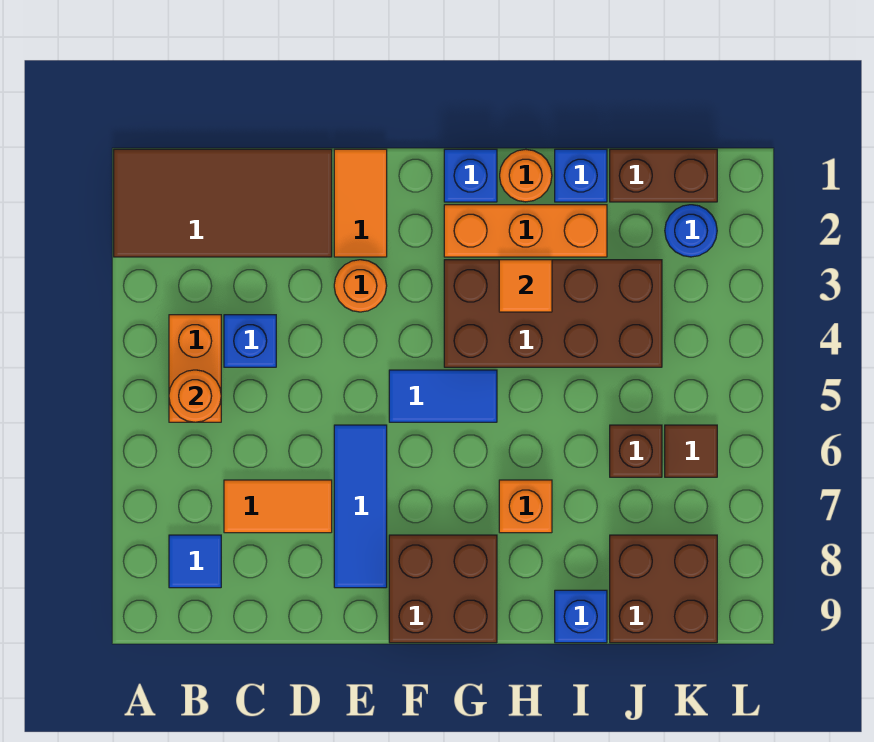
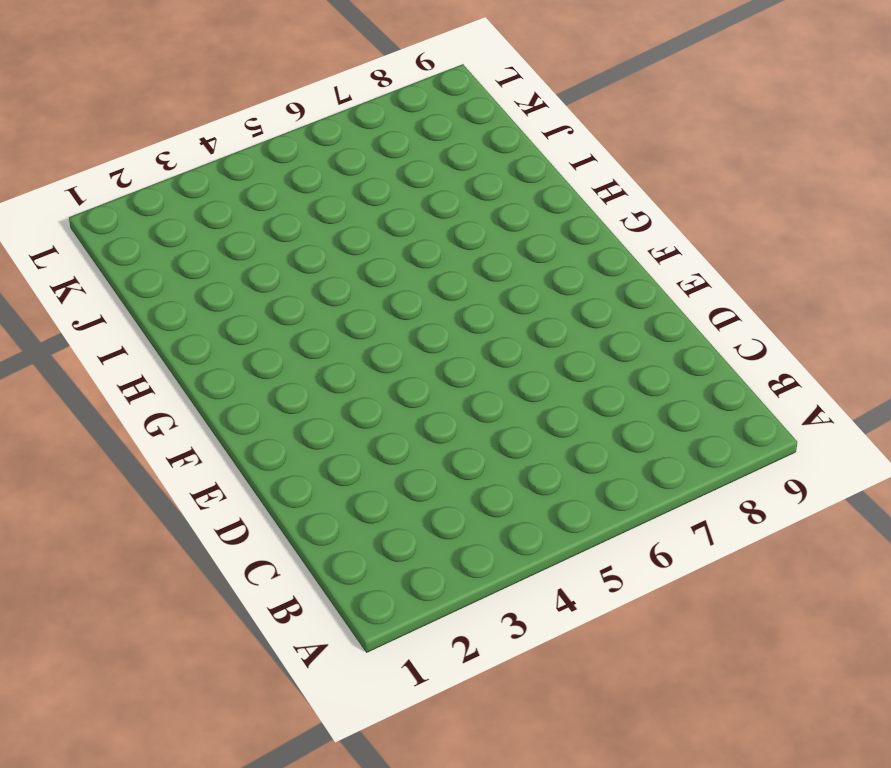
none -> brown 2x4 tile [114,149,332,257]
none -> orange 1x2 brick [169,315,221,422]
none -> blue 1x1 tile [169,535,221,588]

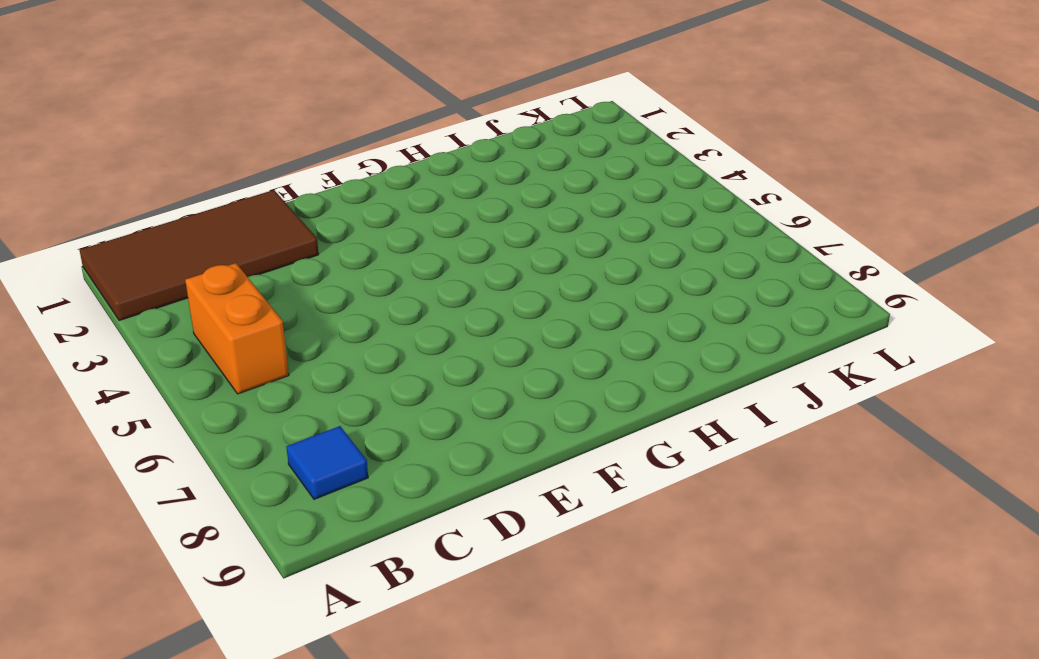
none -> blue 1x1 brick [224,315,276,367]
none -> orange 1x2 tile [224,480,332,533]
none -> orange 1x2 tile [334,149,387,257]

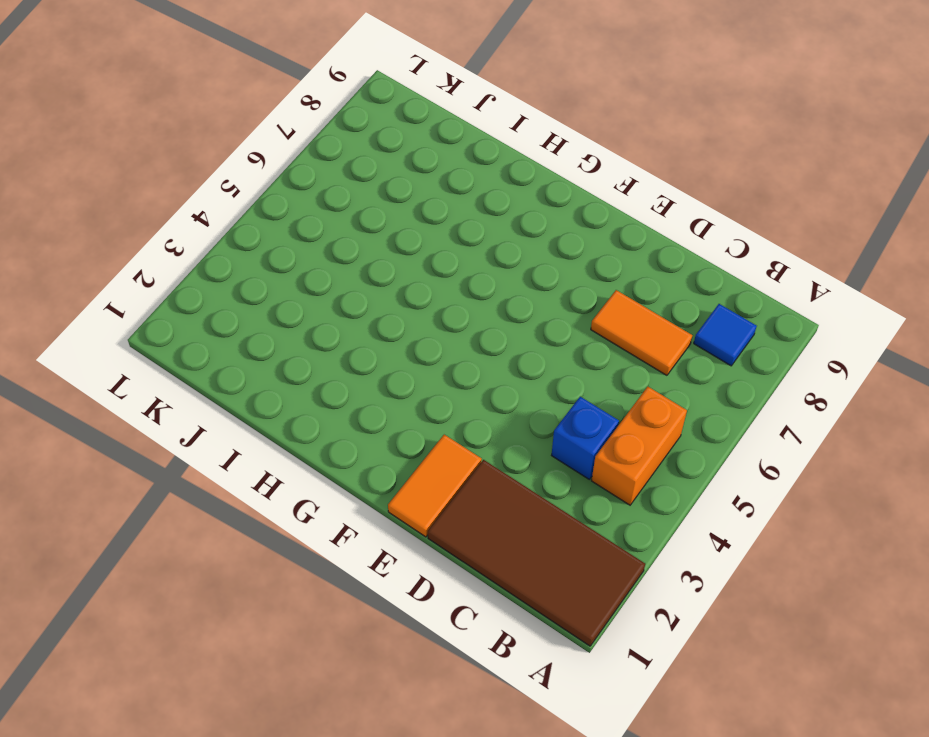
none -> orange 1x1 round brick [334,260,387,312]
none -> blue 1x3 tile [334,425,387,588]
none -> blue 1x2 tile [389,370,497,422]

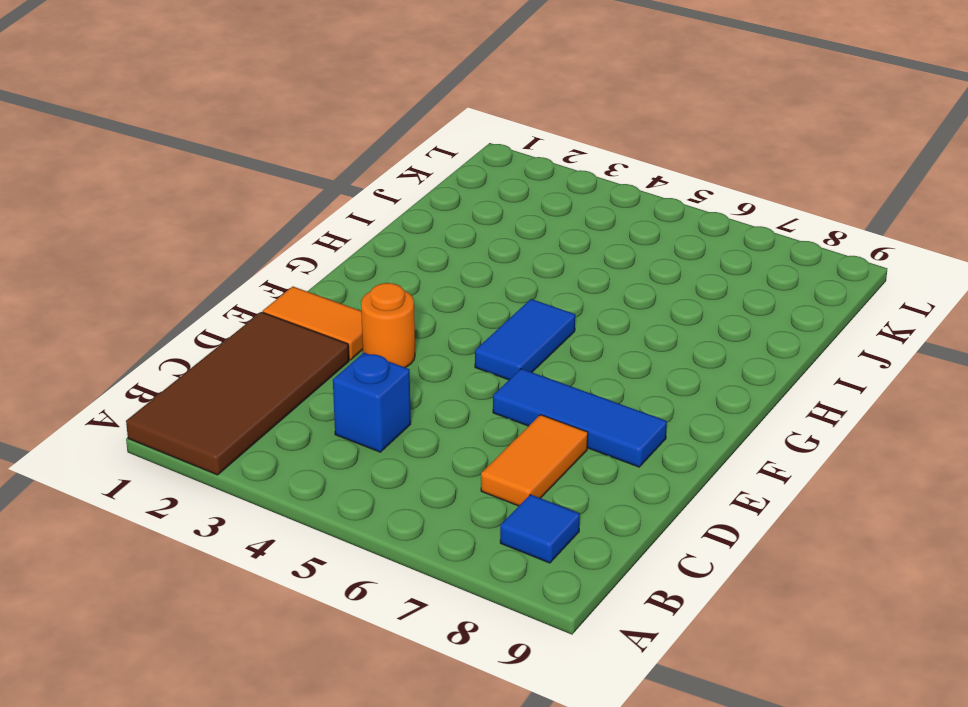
none -> orange 1x2 brick [169,315,221,422]
none -> brown 2x2 brick [389,535,497,643]
none -> blue 1x1 brick [444,149,497,202]

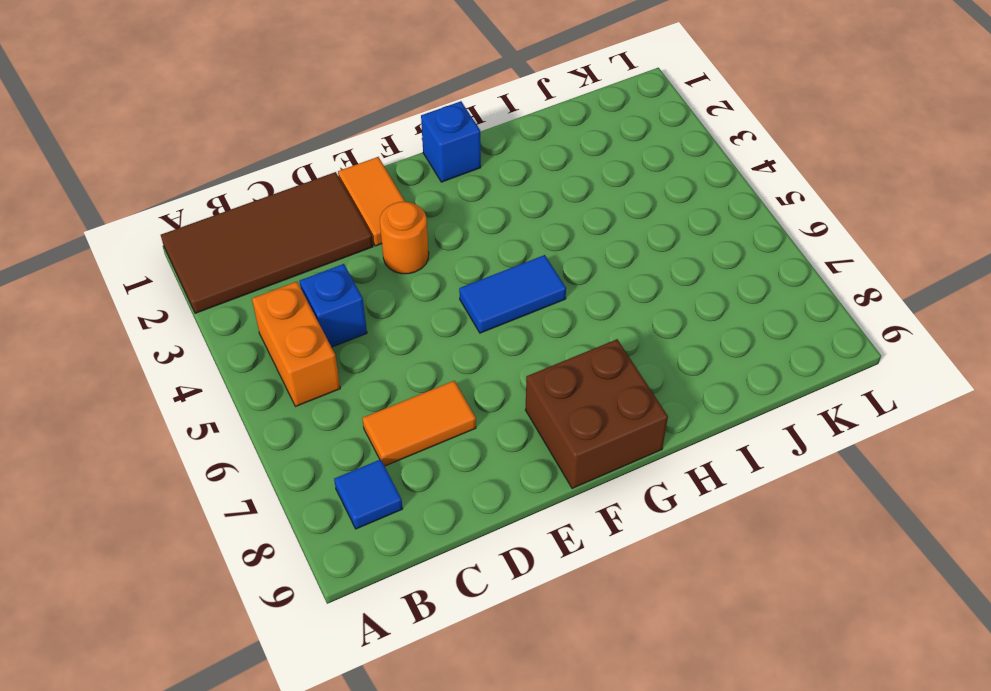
none -> blue 1x3 tile [334,425,387,588]
none -> orange 1x3 brick [444,205,607,257]
none -> brown 2x4 brick [444,260,662,367]

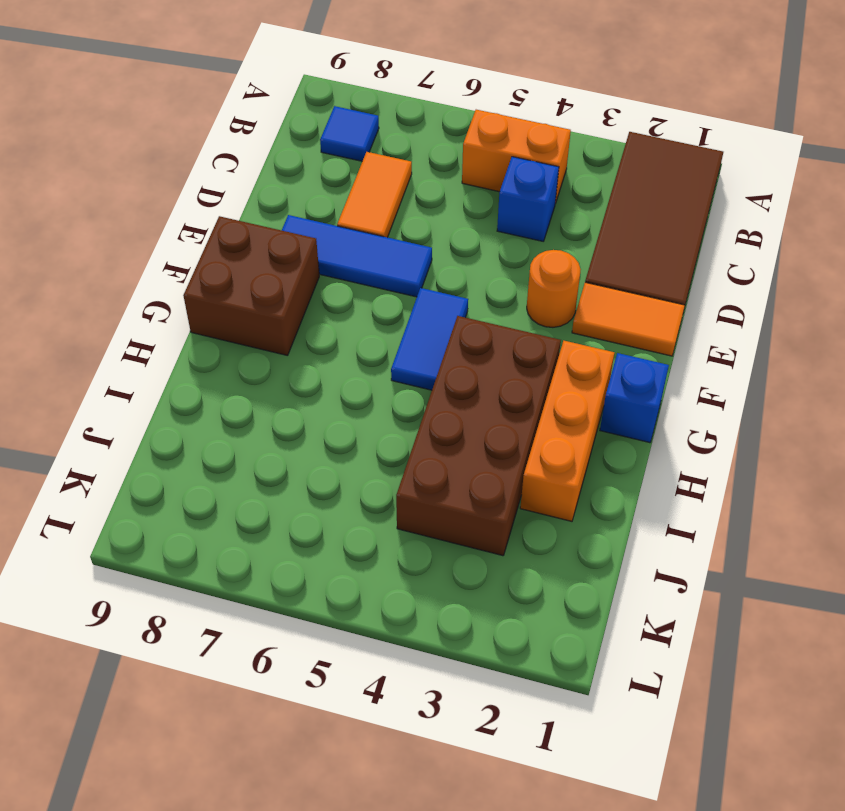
none -> orange 1x1 round brick [500,149,552,202]
none -> orange 1x1 brick [499,480,552,533]
none -> blue 1x1 brick [555,149,607,202]

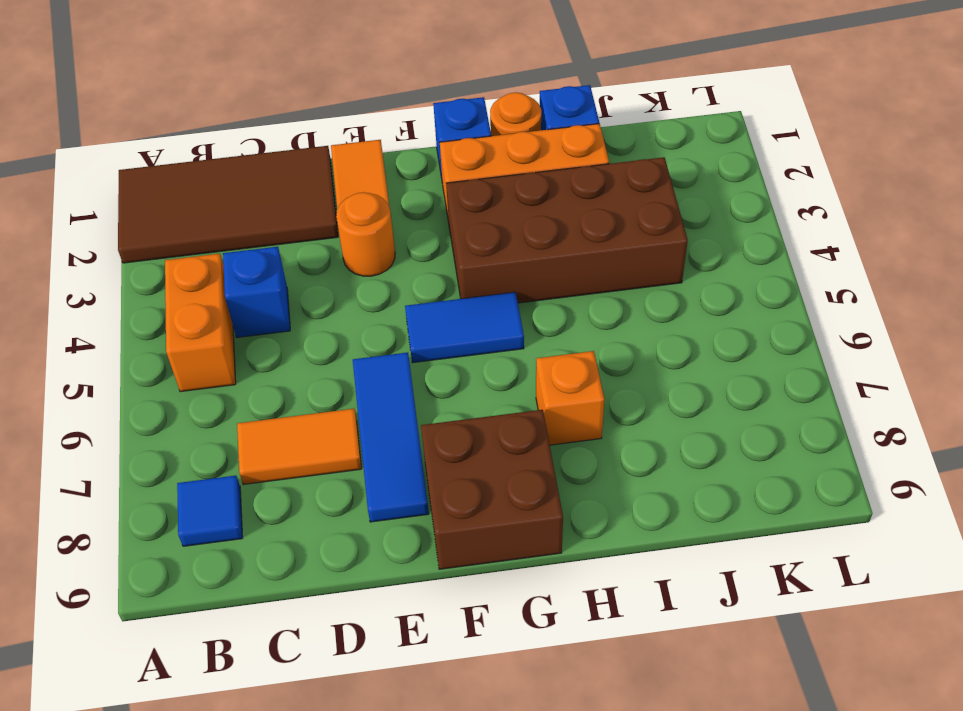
none -> blue 1x1 brick [555,590,607,643]
none -> brown 1x2 brick [610,149,717,202]
none -> brown 1x1 brick [610,425,662,477]

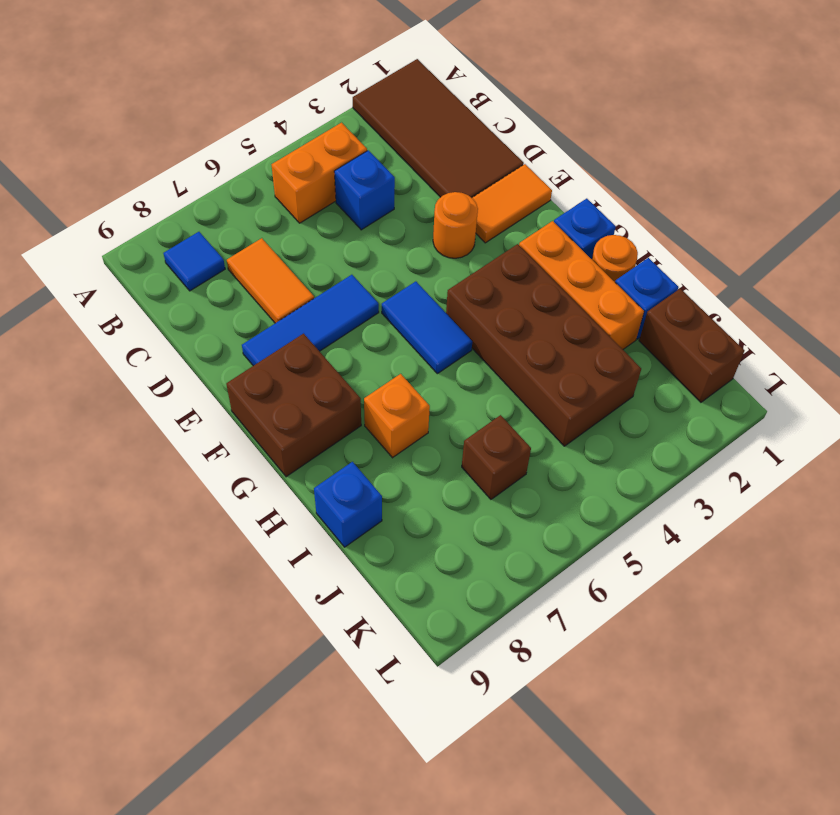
none -> brown 2x2 brick [610,535,717,643]
none -> blue 1x1 round brick [665,205,717,257]
none -> brown 1x1 tile [665,425,717,477]

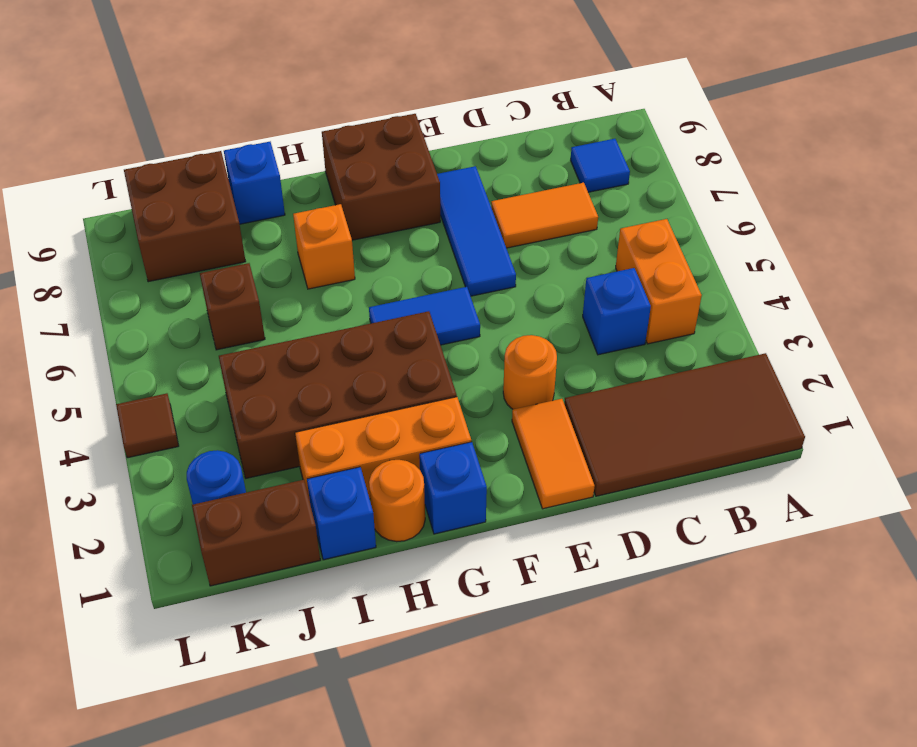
brown 1x1 tile [116,393,179,458] -> brown 1x1 tile moved to [665,425,717,477]
none -> orange 1x1 round brick [169,370,221,422]
none -> orange 1x1 tile [499,260,552,312]

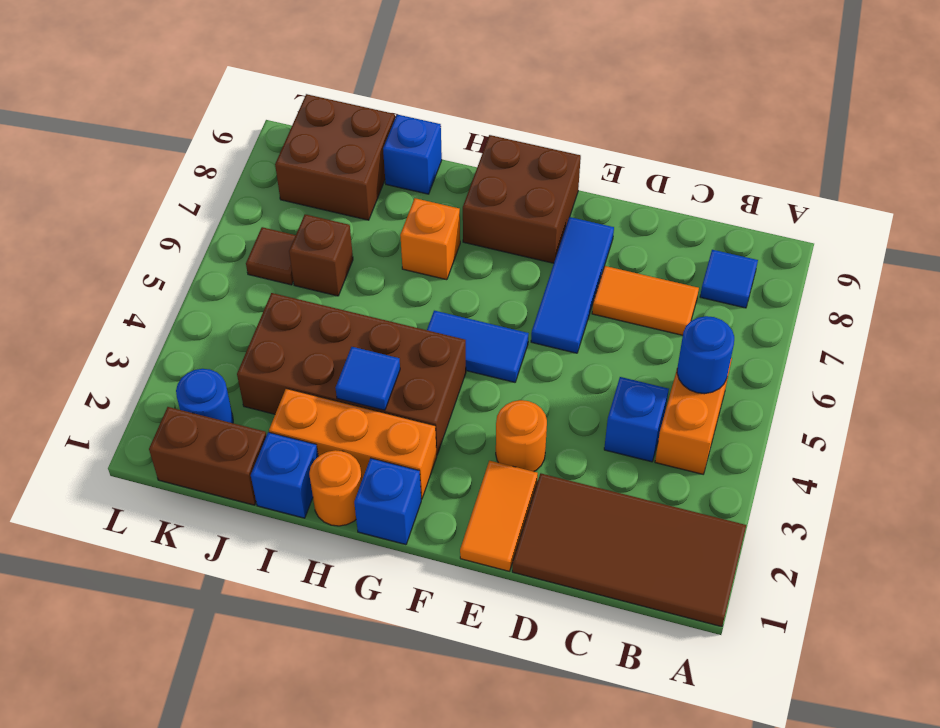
blue 1x1 round brick [677,316,734,394] -> orange 1x1 round brick [169,370,221,422]
blue 1x1 tile [336,347,400,410] -> orange 1x1 tile [499,260,552,312]

